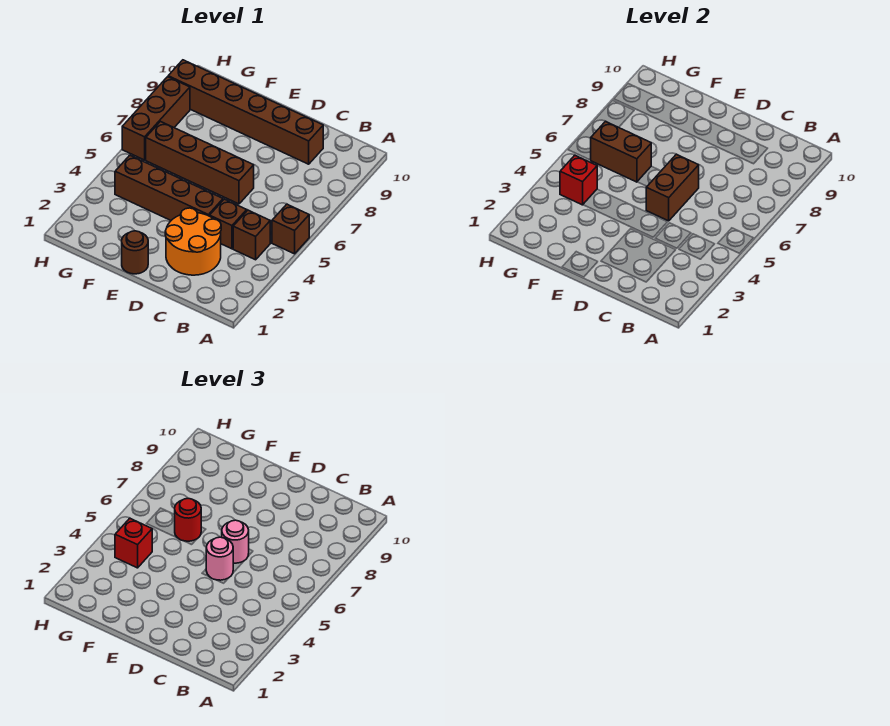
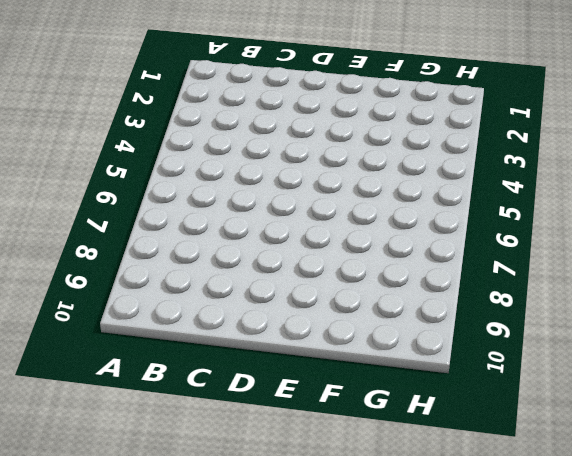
none -> brown 1x1 brick [272,204,309,254]
none -> brown 1x1 brick [233,210,270,260]
none -> orange 2x2 round brick [165,208,221,275]

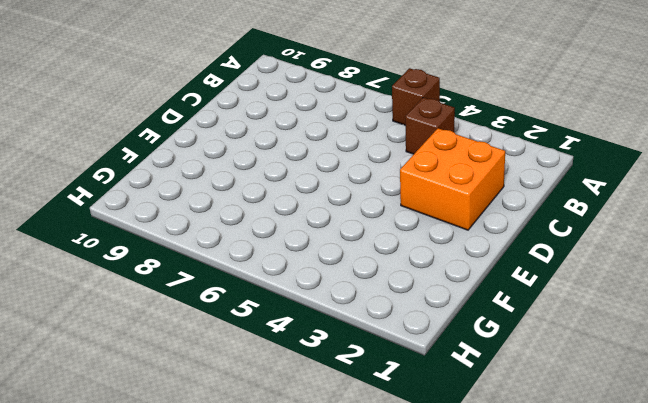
orange 2x2 brick [400,128,505,230] -> orange 2x2 round brick [165,208,221,275]
none -> brown 1x1 brick [210,199,247,249]
none -> brown 1x6 brick [168,60,323,164]
none -> brown 1x4 brick [115,155,223,220]

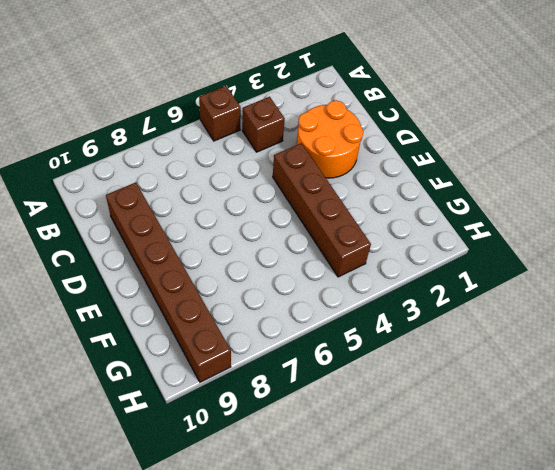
none -> brown 1x1 brick [210,199,247,249]
none -> brown 1x4 brick [146,122,254,204]
none -> brown 1x1 round brick [122,231,148,274]

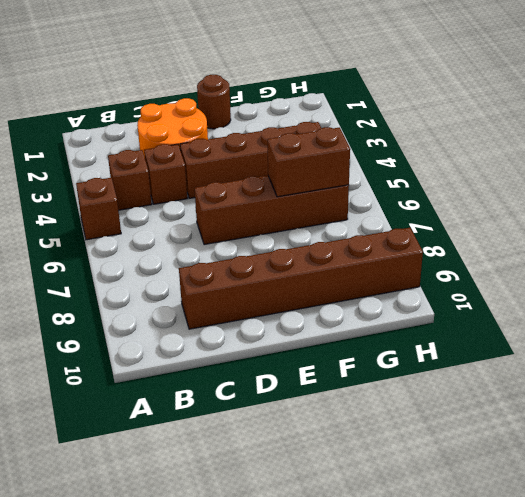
none -> brown 1x3 brick [122,77,190,160]
none -> brown 1x2 brick [646,154,699,221]
none -> red 1x1 brick [560,155,597,205]

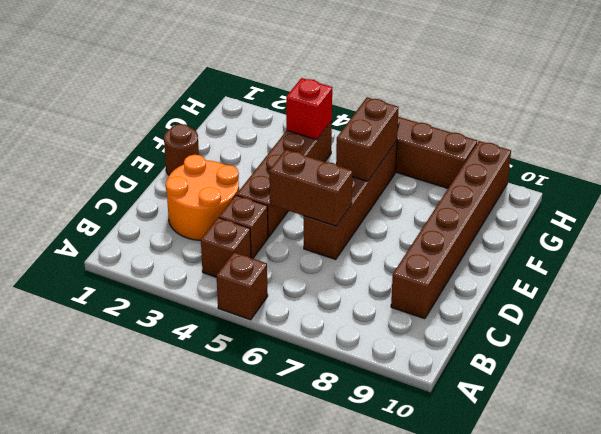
none -> pink 1x1 round brick [206,537,233,580]
none -> pink 1x1 round brick [222,520,249,563]
none -> red 1x1 round brick [175,498,201,541]

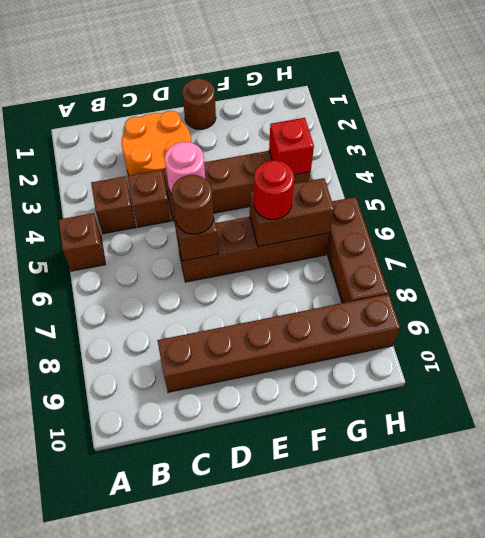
brown 1x1 round brick [172,175,214,234] -> pink 1x1 round brick [222,520,249,563]
none -> red 1x1 brick [115,518,152,568]

